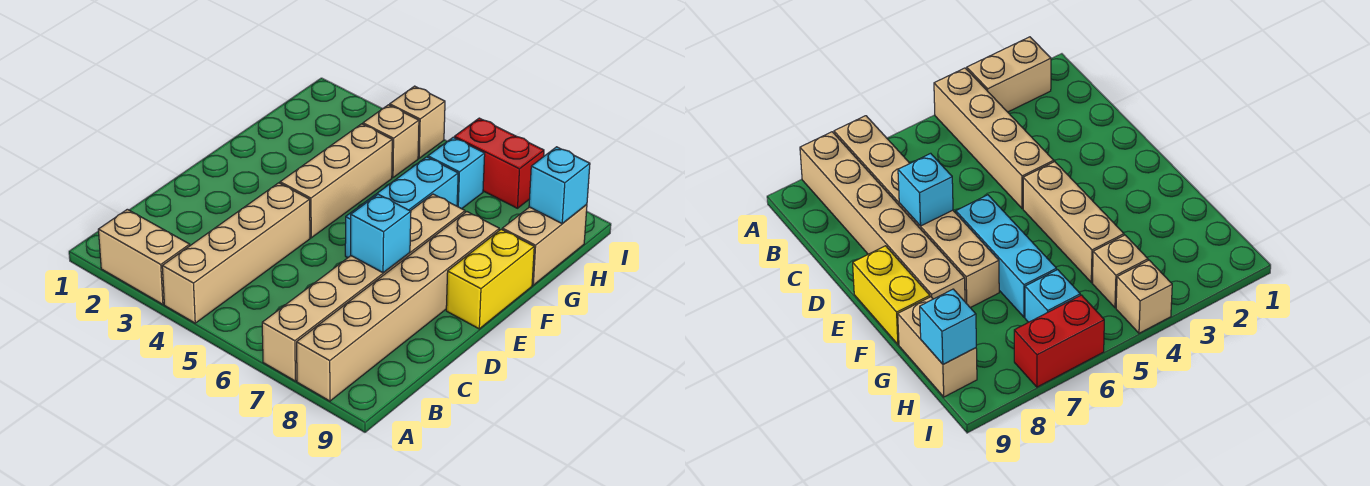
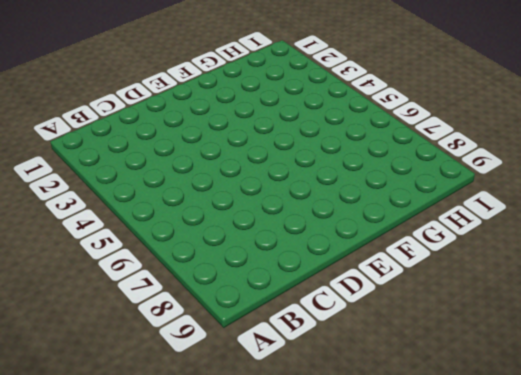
none -> tan 1x2 brick [98,209,190,304]
none -> tan 1x4 brick [162,183,310,323]
none -> tan 1x6 brick [262,194,465,381]

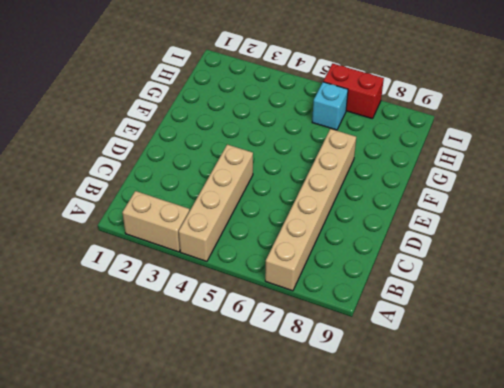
none -> tan 1x6 brick [297,212,499,401]
none -> tan 1x3 brick [280,124,392,238]
none -> cyan 1x3 brick [345,157,458,258]

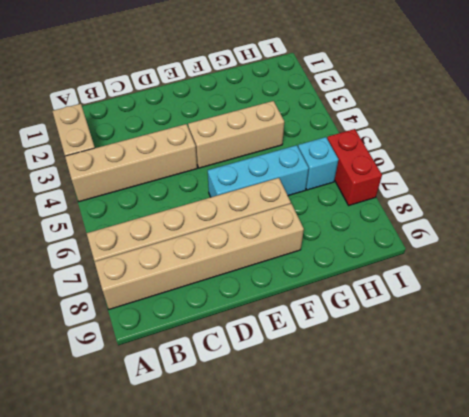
none -> yellow 1x2 brick [446,229,534,329]
none -> tan 1x2 brick [502,205,587,285]
none -> tan 1x1 brick [363,105,419,178]

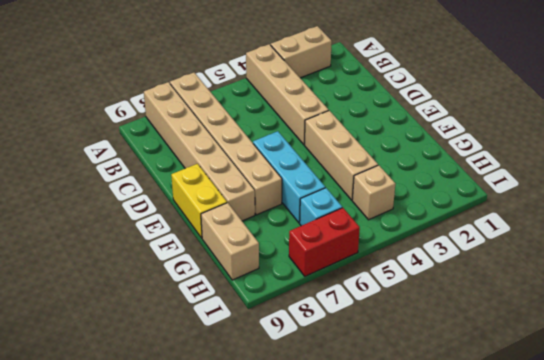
none -> tan 1x1 brick [390,86,445,158]
none -> cyan 1x1 brick [351,194,411,273]
none -> cyan 1x1 brick [529,147,590,224]

